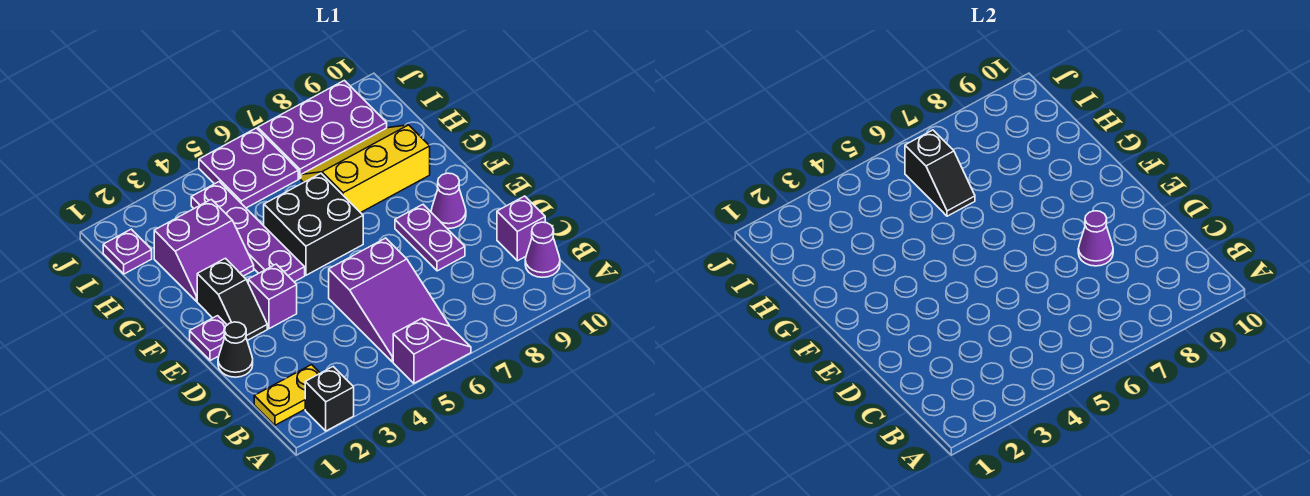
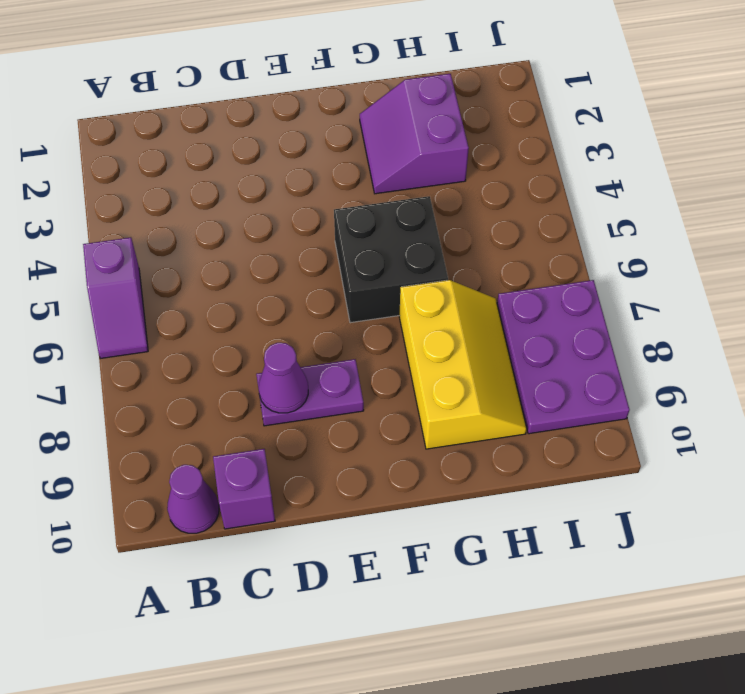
none -> black 1x1 brick [305,367,354,431]
none -> yellow 1x2 plate [254,365,320,425]
none -> purple 2x3 slope [329,238,449,362]

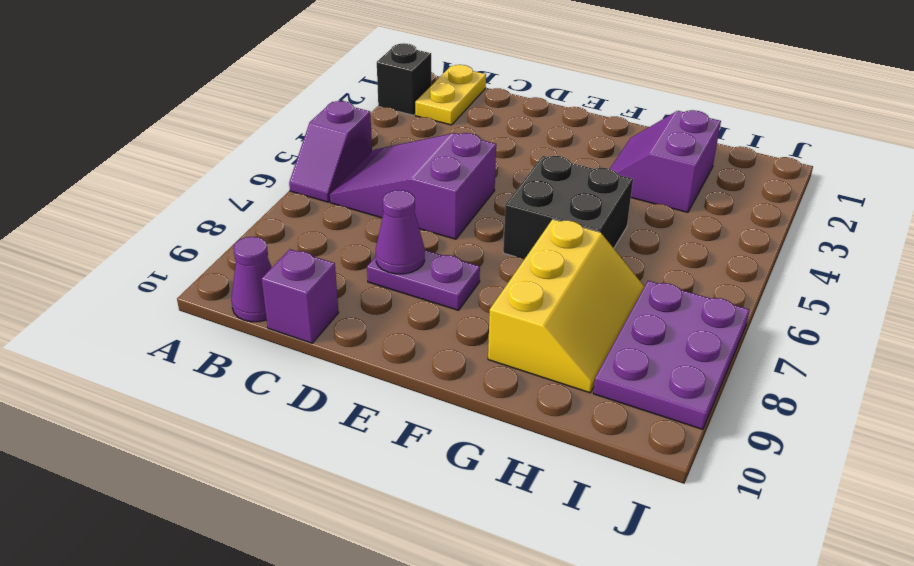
none -> black 1x1 cone [218,322,253,377]
none -> purple 1x1 plate [190,316,227,361]
none -> black 1x2 slope [197,258,267,341]

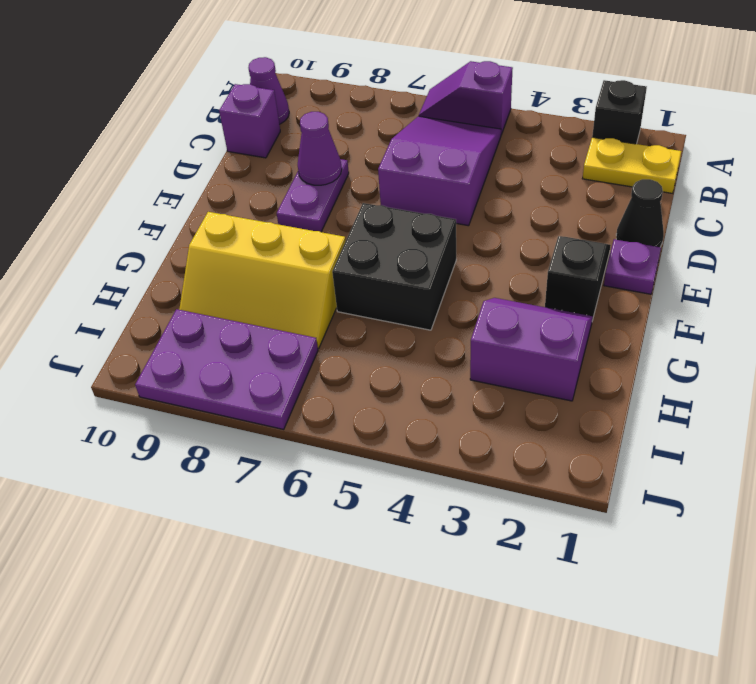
none -> purple 1x1 brick [248,264,297,329]
none -> purple 1x1 cone [431,173,466,229]
none -> purple 1x4 plate [191,182,305,282]

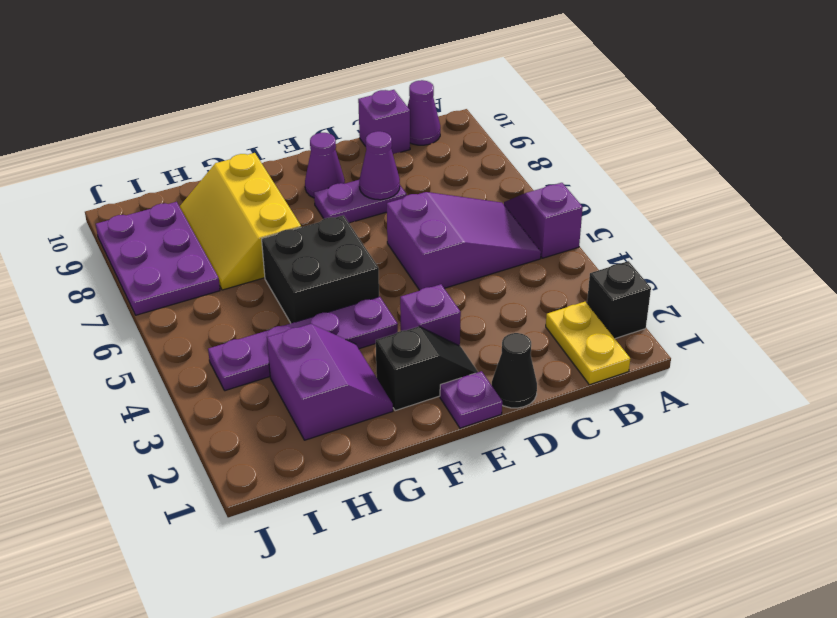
none -> purple 1x1 plate [103,229,152,274]
none -> purple 2x2 plate [199,128,298,208]
none -> black 1x2 slope [905,130,975,216]

